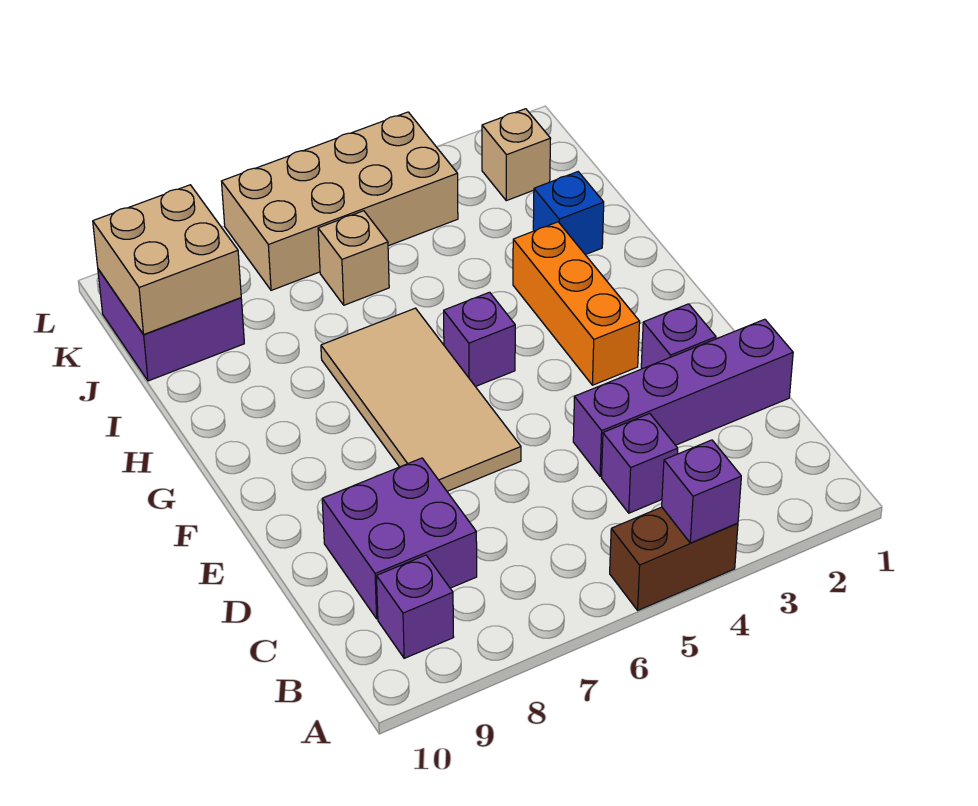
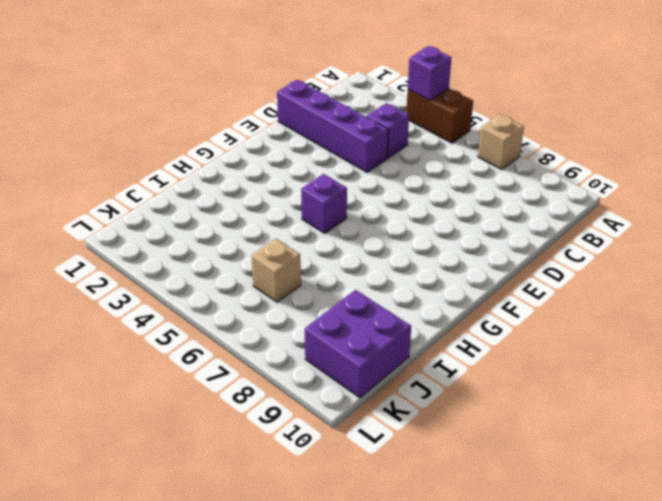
tan 1x1 brick [478,114,524,170] -> tan 1x1 brick moved to [482,109,551,201]
none -> purple 1x1 brick [376,555,454,658]
none -> purple 2x2 brick [322,458,477,619]
none -> purple 1x1 brick [641,304,716,369]

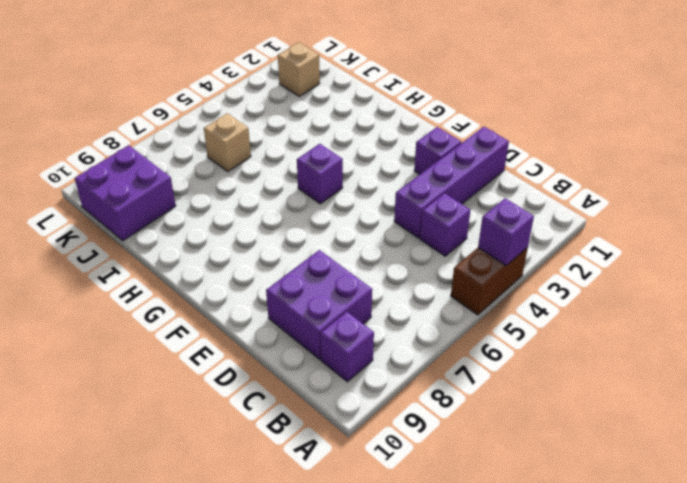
none -> tan 2x4 tile [321,308,521,491]
none -> orange 1x3 brick [513,222,640,385]
none -> blue 1x1 brick [533,172,604,255]

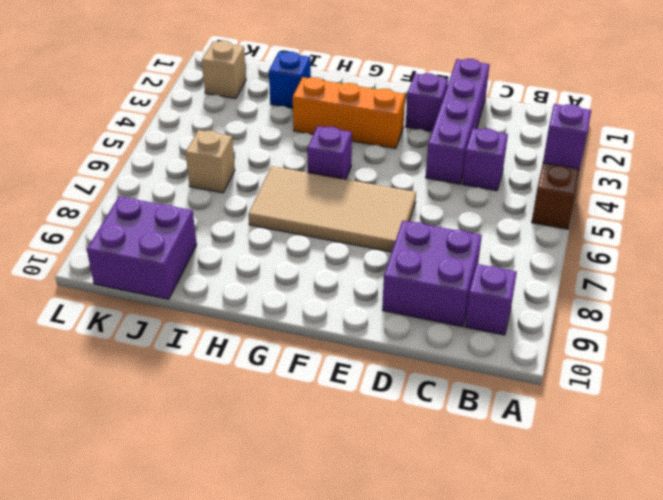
none -> tan 2x4 brick [221,112,458,290]
none -> tan 2x2 brick [93,185,241,334]

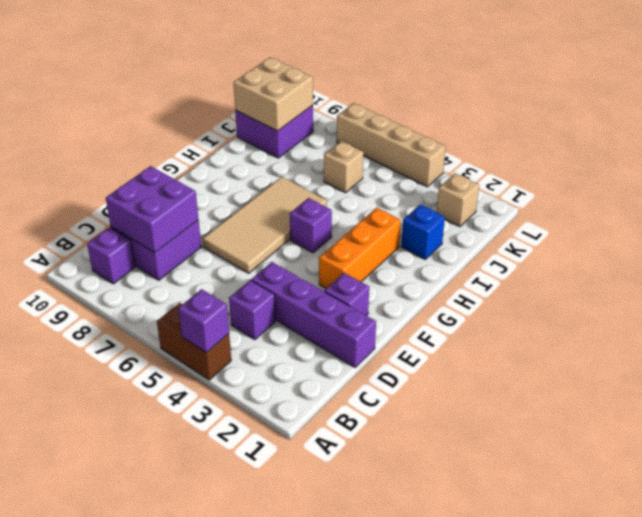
purple 2x2 brick [106,166,199,253] -> none
tan 1x4 brick [337,103,446,187] -> tan 2x4 brick [221,112,458,290]

